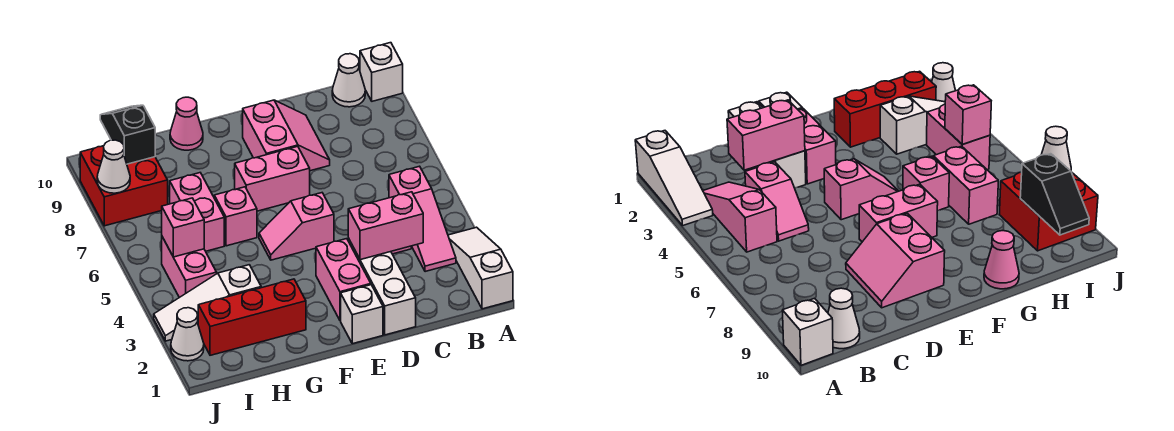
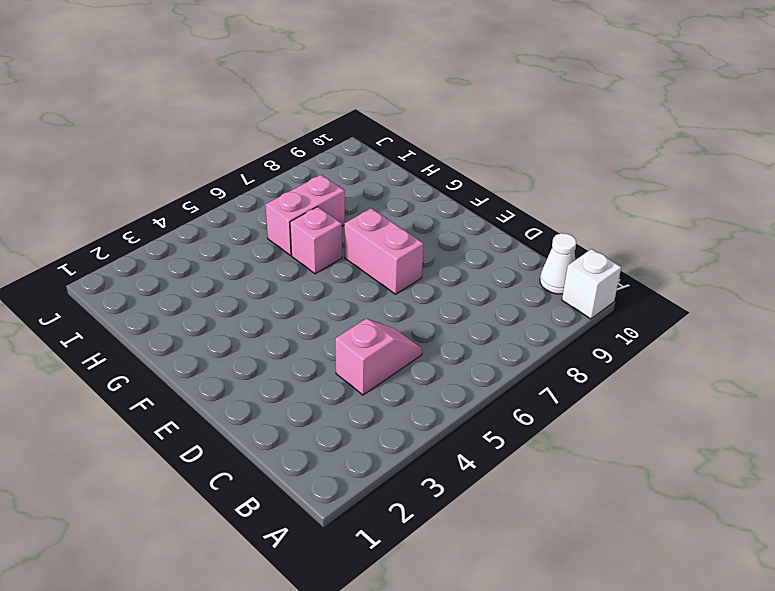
none -> white 1x3 slope [448,227,513,309]
none -> pink 1x3 slope [389,166,456,272]
none -> white 1x3 brick [348,238,416,335]

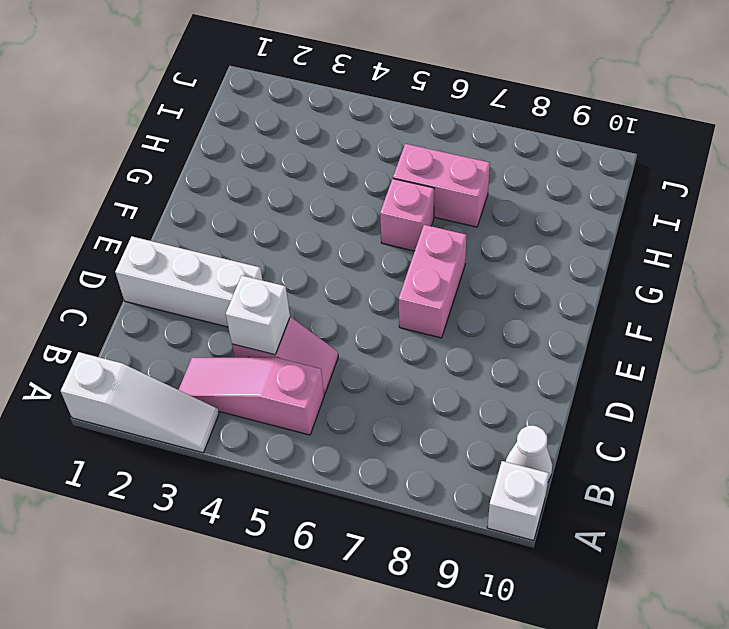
white 1x1 brick [226,276,290,355] -> white 1x1 brick moved to [341,285,383,344]
none -> pink 2x2 slope [243,100,330,171]
none -> pink 1x2 brick [316,239,371,321]
none -> pink 1x2 slope [259,193,334,260]

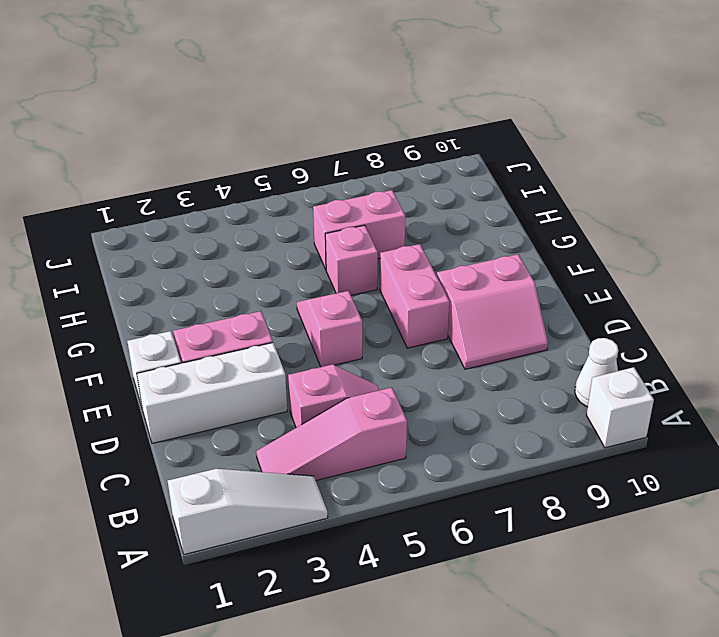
none -> red 1x3 brick [198,279,306,355]
none -> pink 1x1 cone [170,97,203,150]
none -> white 1x3 slope [154,265,261,341]

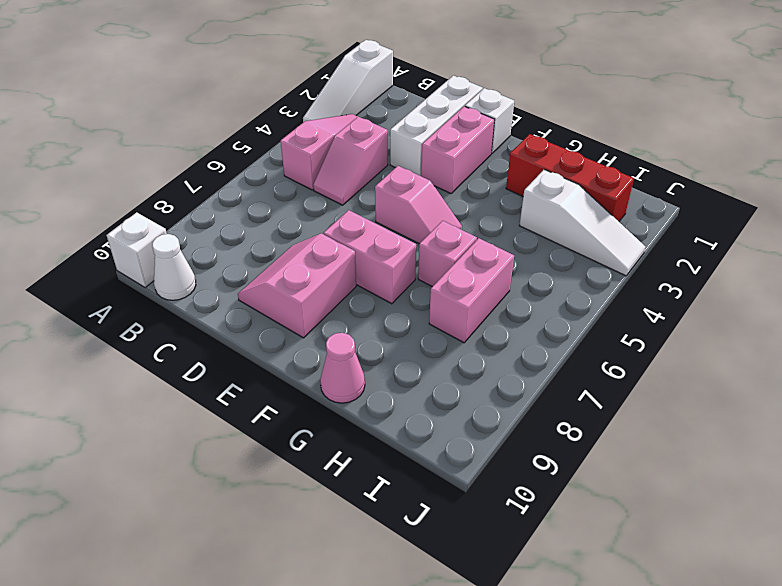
none -> pink 1x2 brick [162,237,217,298]
none -> red 2x2 brick [80,146,168,226]
none -> white 1x1 cone [171,308,204,361]

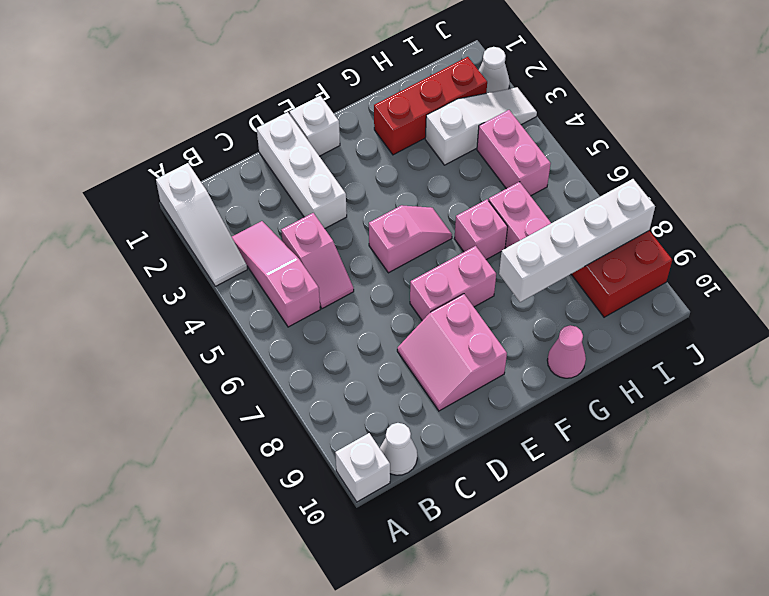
white 1x4 brick [499,179,655,302] -> white 1x1 cone [97,140,130,193]
none -> pink 1x2 brick [316,239,371,321]
none -> pink 1x2 brick [348,192,423,260]
none -> pink 1x1 brick [162,198,204,257]

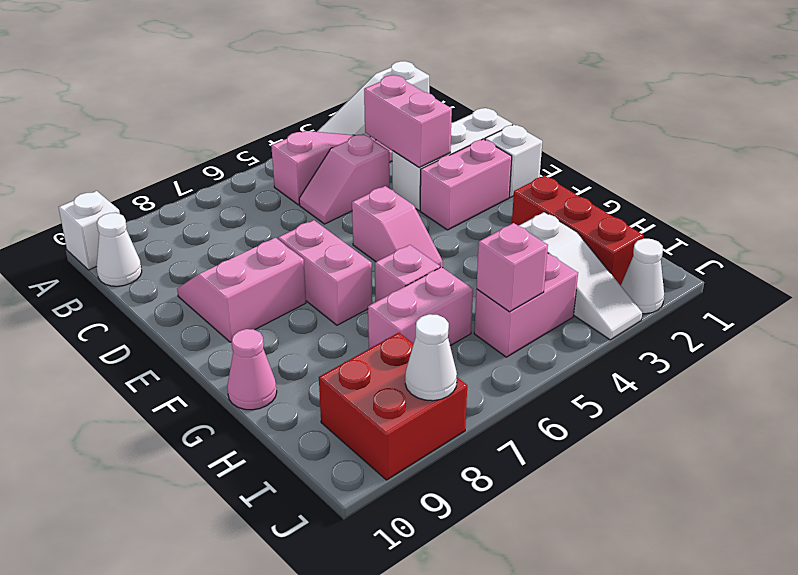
none -> black 1x2 slope [100,105,155,164]

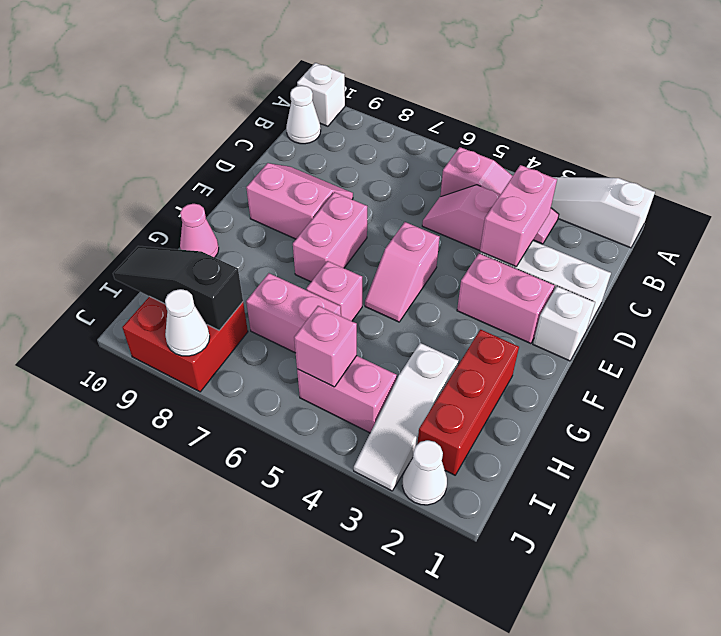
black 1x3 slope [113,246,243,330] -> black 1x2 slope [100,105,155,164]

